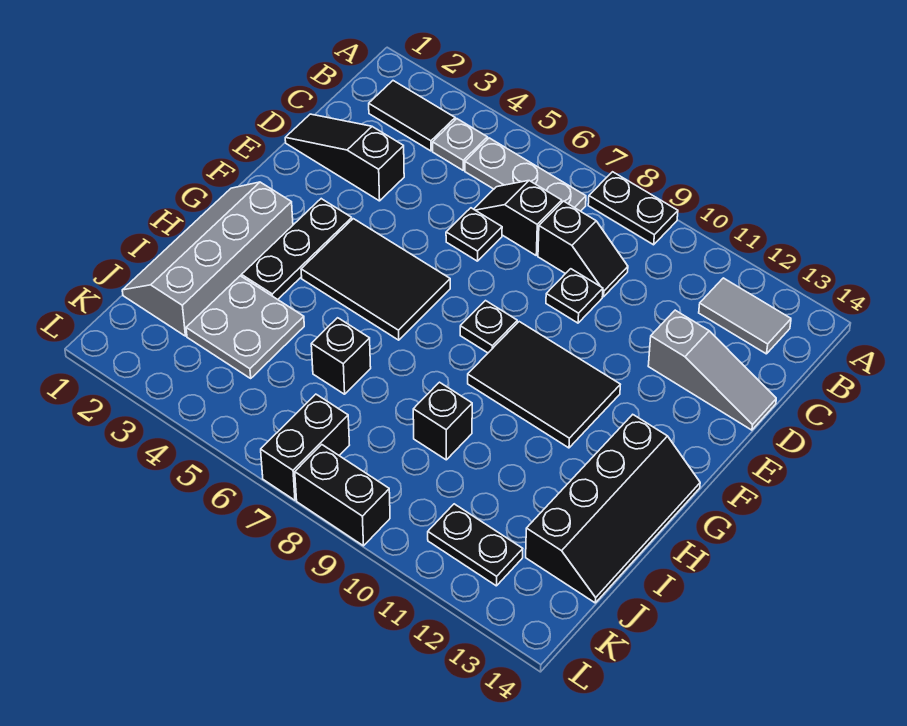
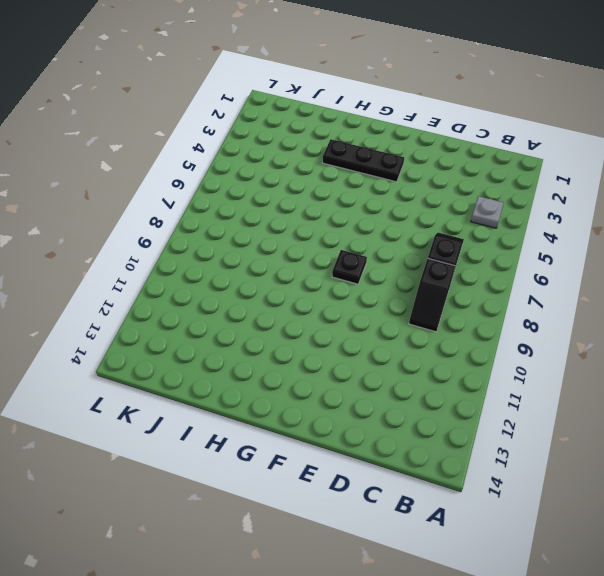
none -> black 1x2 plate [588,172,678,245]
none -> black 1x2 tile [369,81,455,151]
none -> grey 1x3 plate [465,138,586,211]

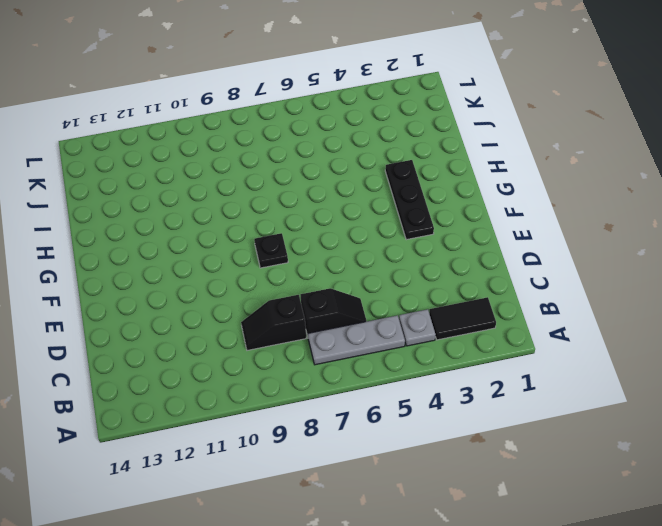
none -> black 1x2 plate [588,172,678,245]
none -> grey 1x2 tile [699,278,791,354]
none -> black 1x3 slope [285,114,404,201]

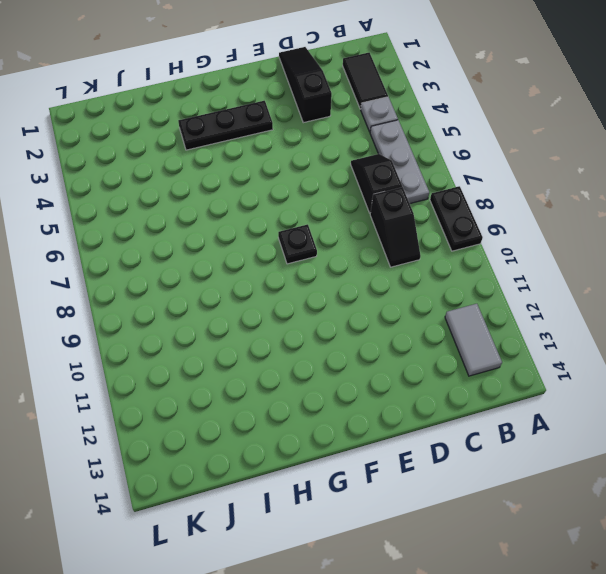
none -> black 1x1 plate [446,208,502,261]
none -> black 1x1 plate [546,269,603,323]
none -> grey 1x3 slope [648,310,776,430]

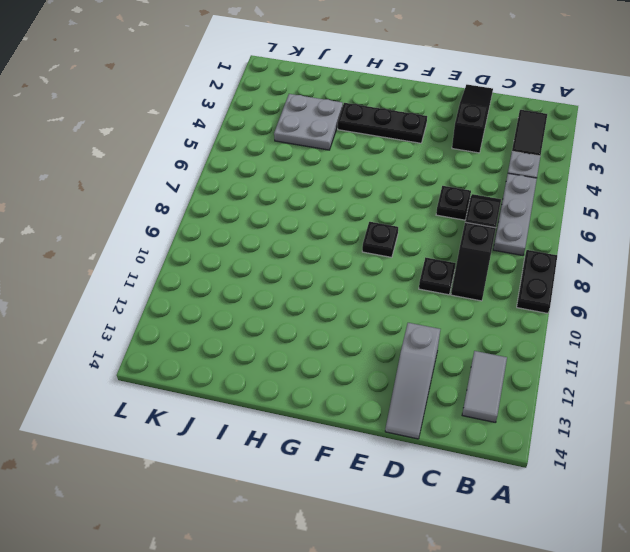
none -> black 2x3 tile [301,219,450,340]
none -> black 2x3 tile [468,322,620,448]
none -> grey 2x4 slope [122,182,293,336]

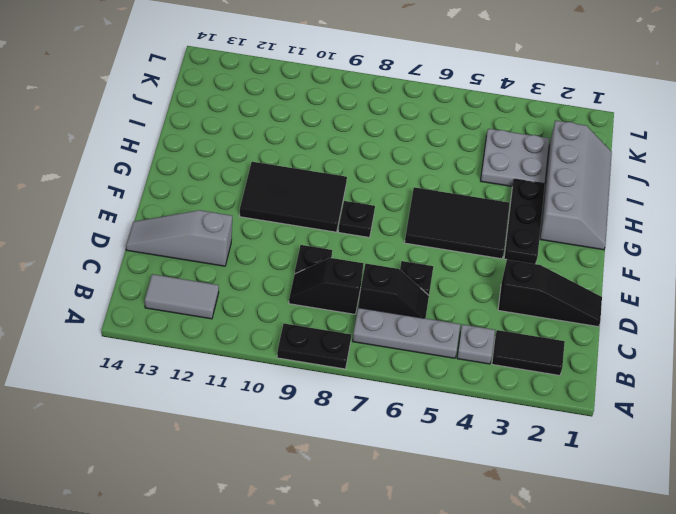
none -> black 2x4 slope [526,415,700,603]
none -> black 1x1 brick [311,318,371,394]
none -> black 1x1 brick [413,382,472,460]

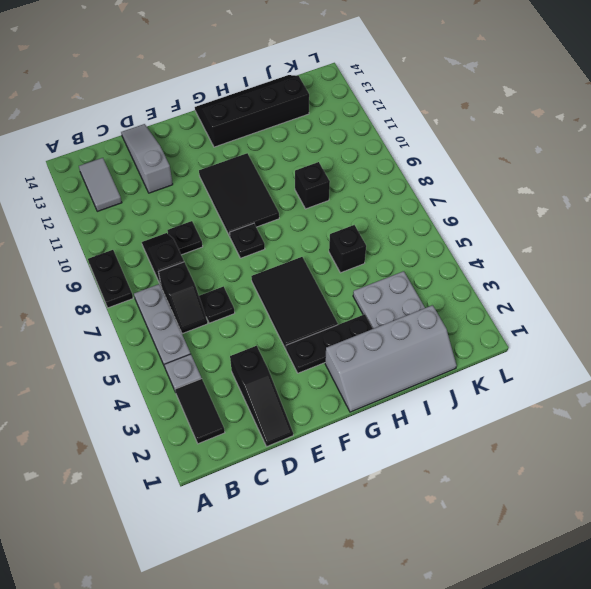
none -> black 1x2 brick [261,394,349,500]
none -> black 1x2 plate [428,504,523,586]
none -> black 1x2 brick [295,445,390,546]

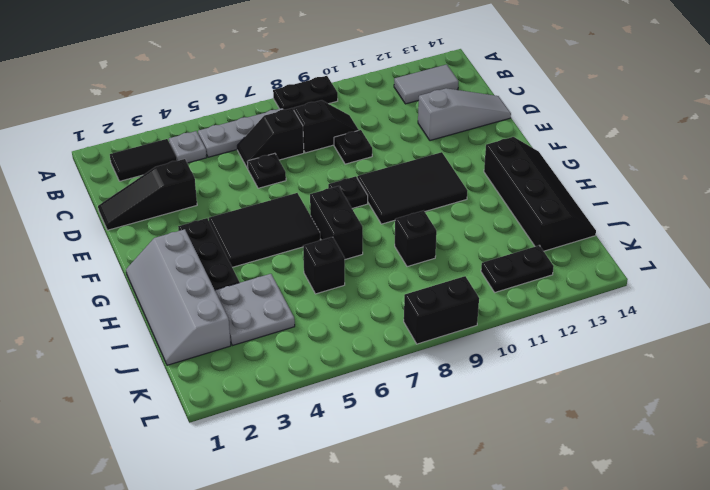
black 1x2 brick [310,186,363,259] -> black 1x2 brick moved to [261,394,349,500]

